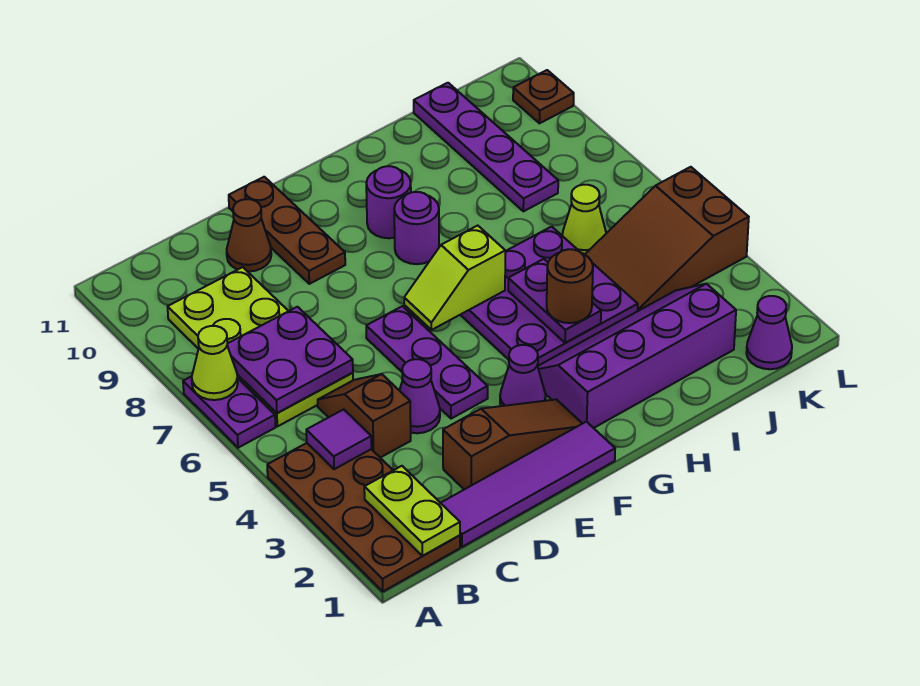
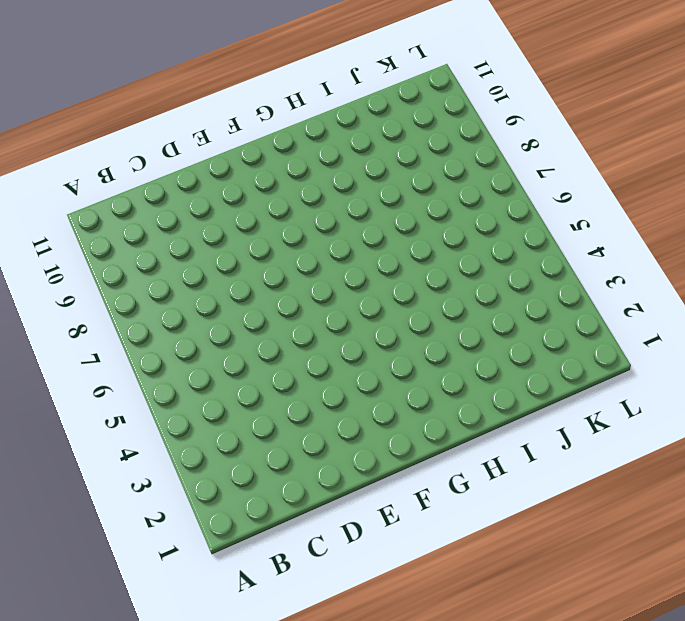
none -> brown 2x4 plate [267,443,460,591]
none -> purple 1x2 plate [183,377,276,448]
none -> lime 2x4 plate [168,267,353,426]

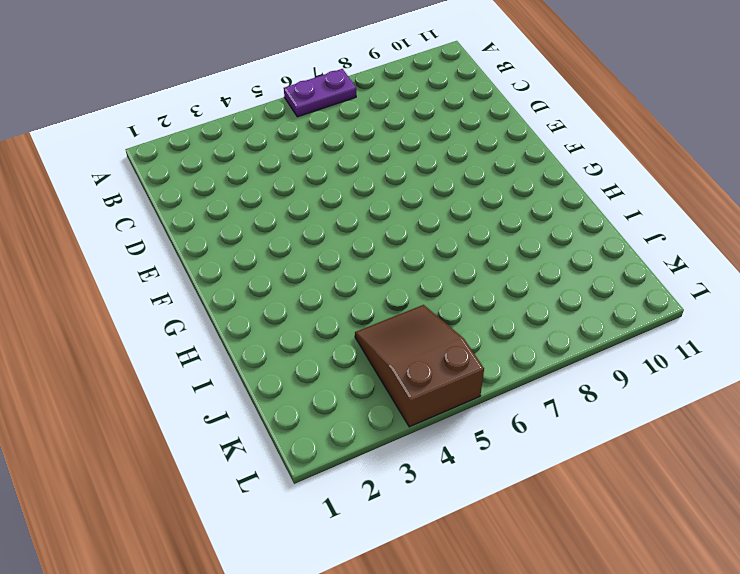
none -> brown 2x4 plate [267,443,460,591]
none -> lime 2x4 plate [168,267,353,426]
none -> purple 1x4 tile [441,422,615,547]

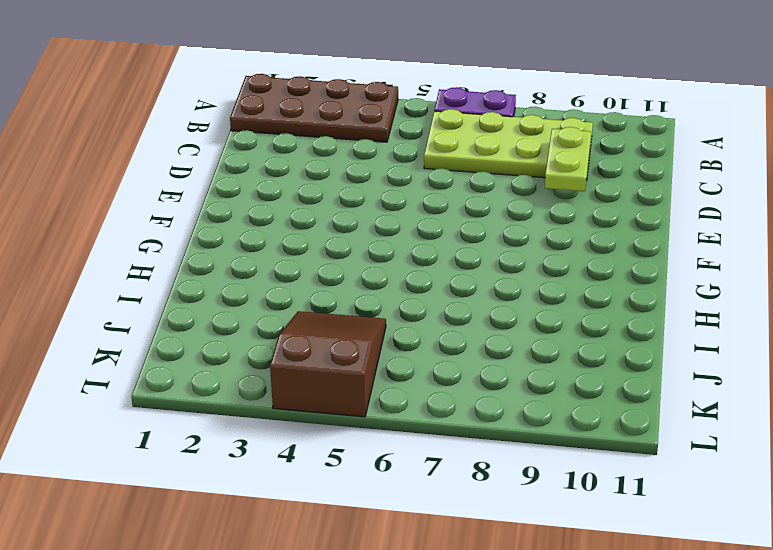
lime 1x2 plate [545,127,591,191] -> lime 1x2 plate turned to [364,466,460,556]
none -> purple 1x4 tile [441,422,615,547]
none -> brown 1x2 slope [318,374,411,458]
none -> brown 1x3 slope [443,399,582,489]

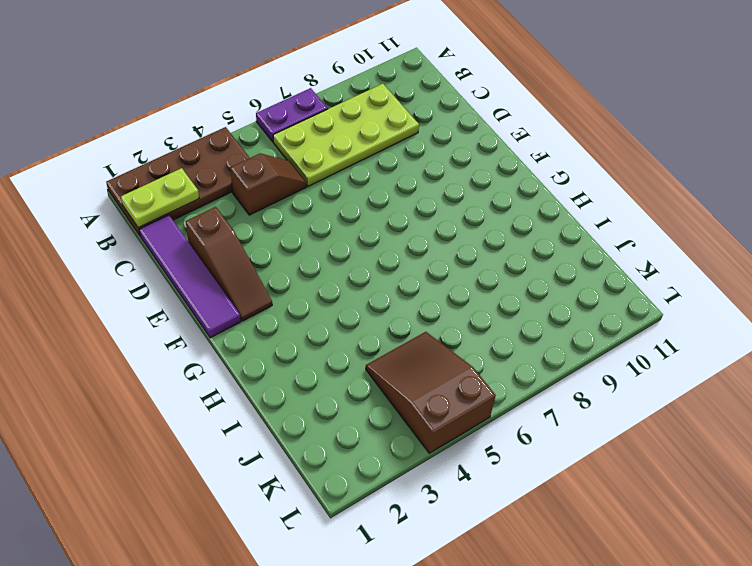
none -> purple 1x1 cone [399,359,440,433]
none -> brown 1x1 cone [227,199,271,272]
none -> purple 1x3 plate [366,306,488,419]

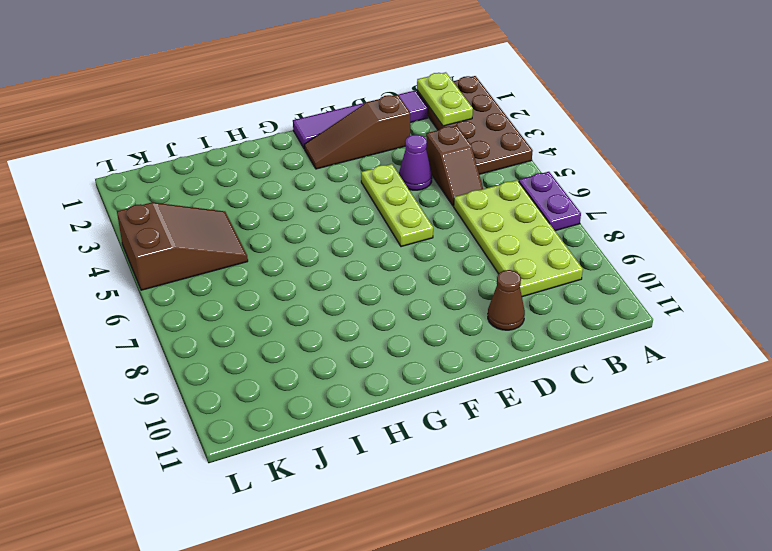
lime 1x3 plate [361,164,433,247] -> purple 1x3 plate [366,306,488,419]
none -> brown 1x3 plate [229,177,345,284]
none -> purple 1x1 cone [500,345,546,406]
none -> purple 2x4 slope [538,284,736,428]

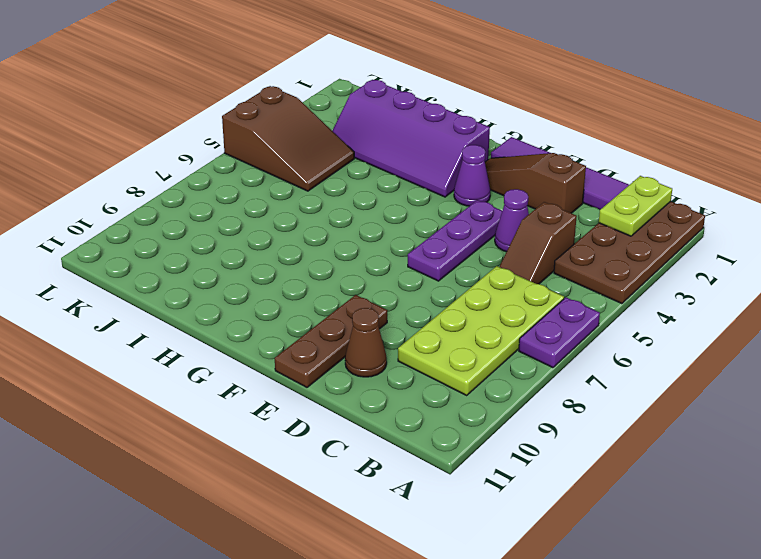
none -> purple 3x3 plate [461,227,638,366]
none -> purple 1x1 round brick [394,192,439,264]
none -> purple 1x1 round brick [366,166,411,238]

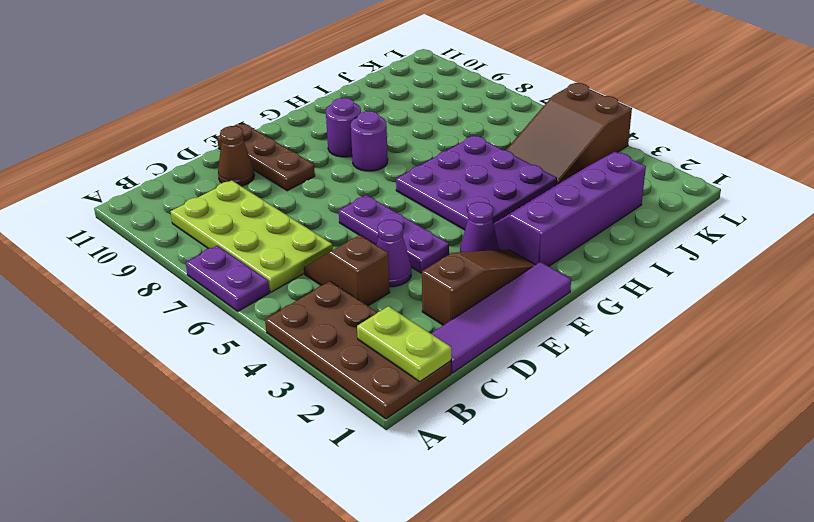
none -> lime 1x1 cone [562,185,606,255]
none -> purple 1x4 plate [414,83,558,211]
none -> purple 1x1 cone [746,296,792,369]

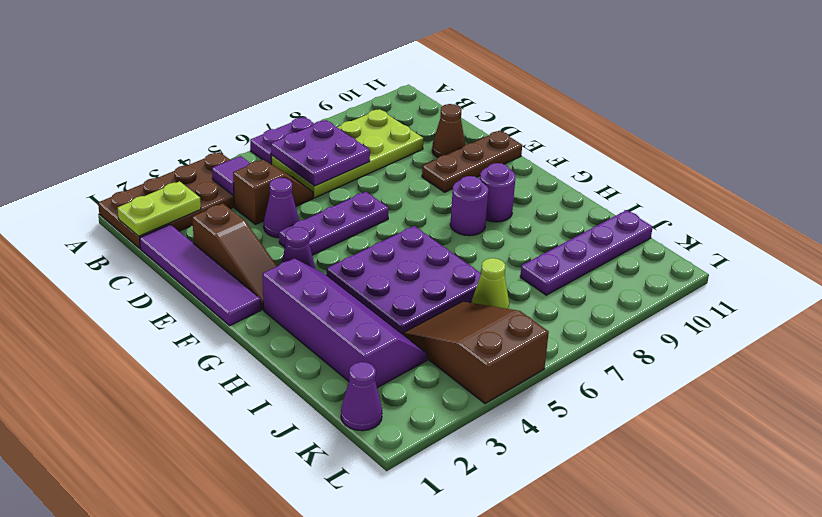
none -> brown 1x1 plate [513,70,574,123]
none -> lime 1x1 cone [192,326,238,400]
none -> lime 1x2 slope [404,226,505,330]

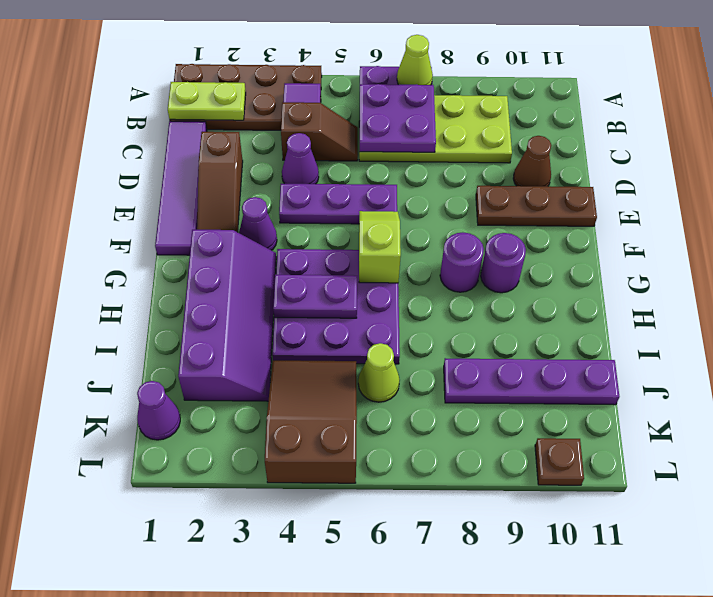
none -> brown 1x1 round brick [547,249,593,323]

